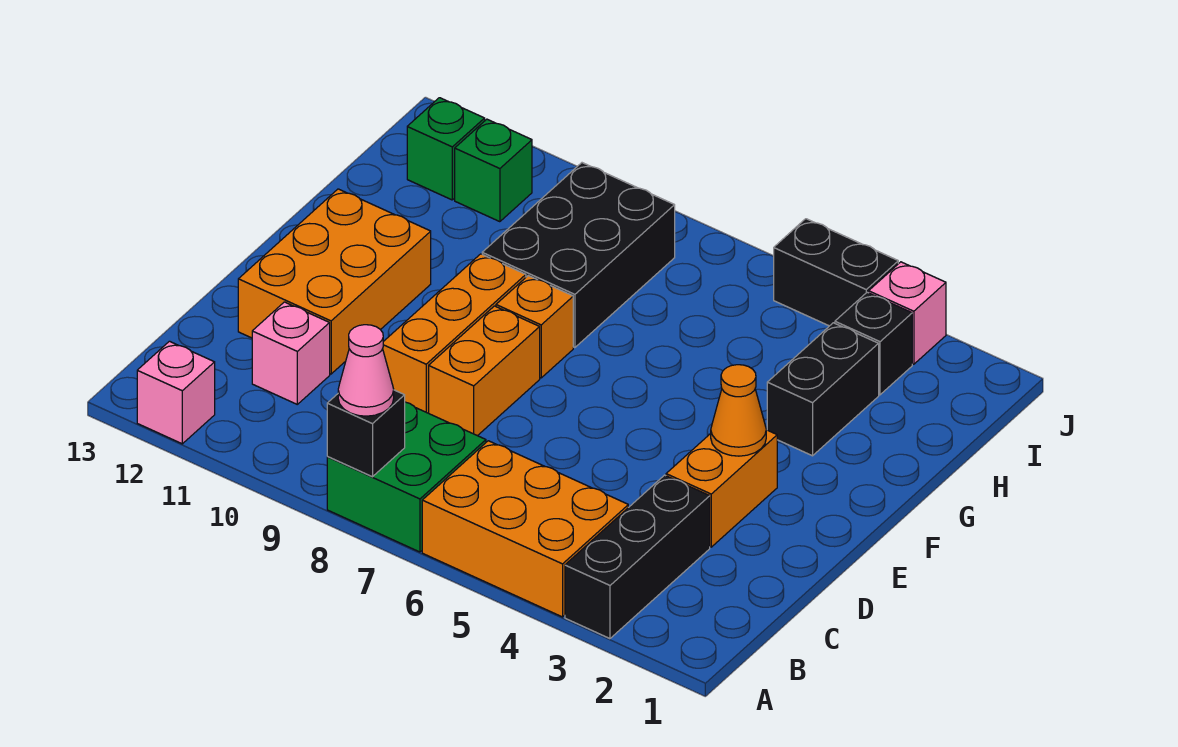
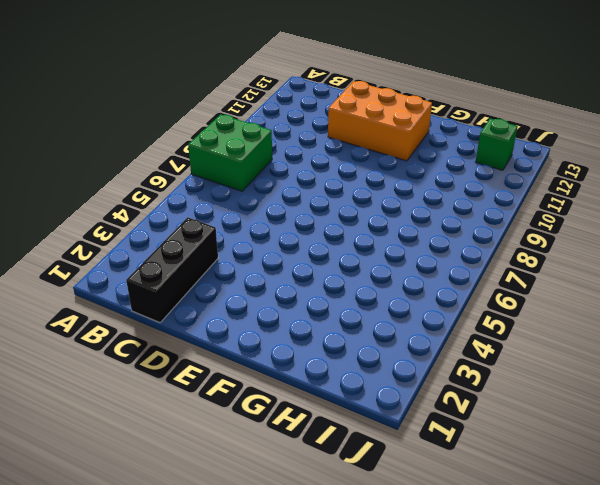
black 1x3 brick [126,217,218,323] -> black 1x3 brick turned to [565,475,710,639]
none -> orange 2x3 brick [422,441,628,617]
none -> pink 1x1 brick [137,341,215,444]
none -> pink 1x1 brick [252,302,330,404]

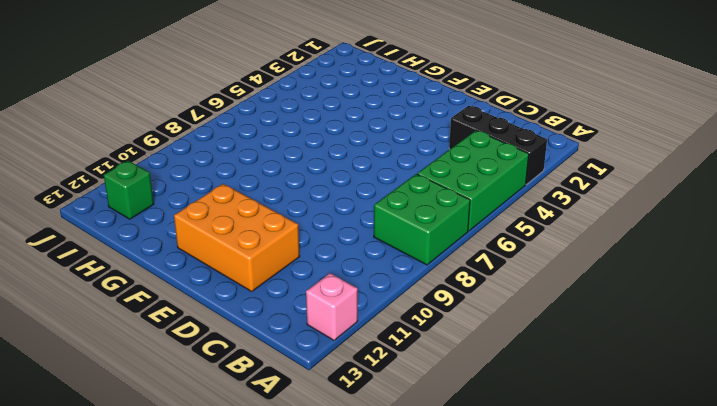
green 2x3 brick [417,130,529,231] -> orange 2x3 brick [422,441,628,617]
none -> pink 1x1 brick [252,302,330,404]
none -> orange 1x2 brick [666,430,777,547]
none -> orange 1x2 brick [429,306,540,436]

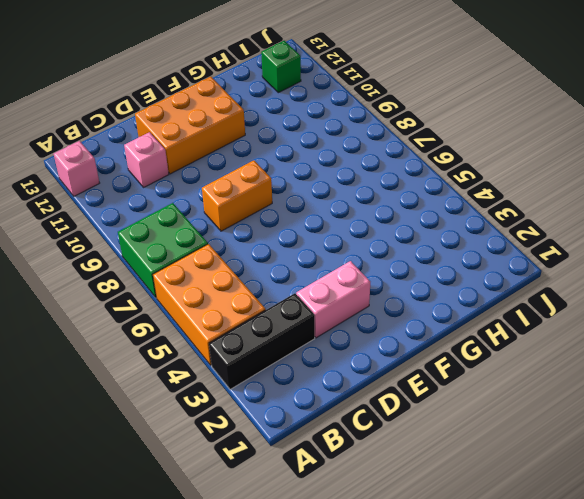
pink 1x2 brick [296,261,370,338] -> orange 1x2 brick [666,430,777,547]
none -> orange 1x3 brick [383,254,526,413]
none -> orange 1x1 brick [496,276,573,378]
none -> black 1x2 brick [767,323,879,456]

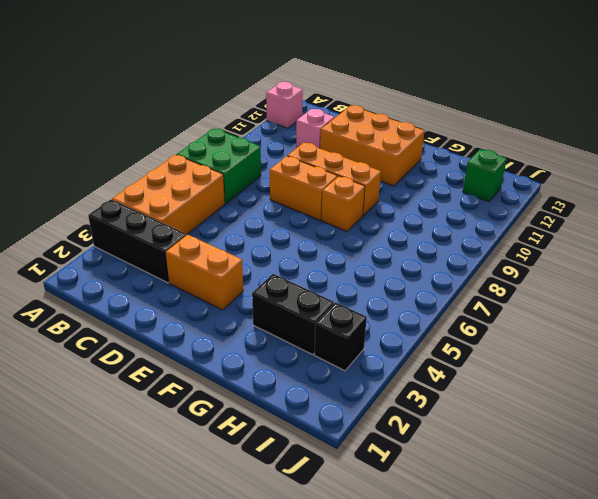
none -> black 2x3 brick [482,163,675,347]
none -> green 1x1 brick [455,119,532,222]
none -> pink 1x1 brick [869,262,946,364]

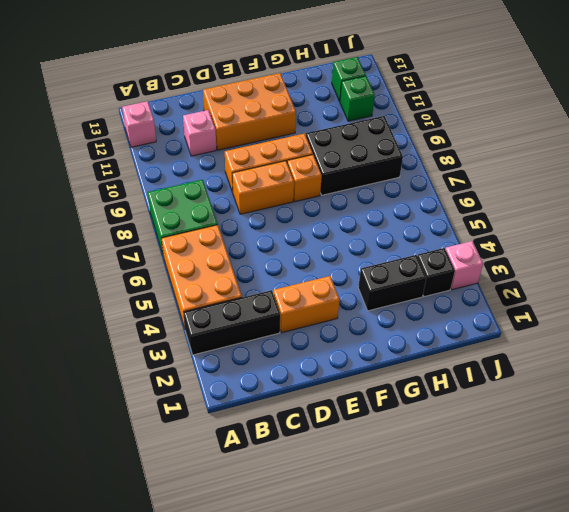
none -> black 1x2 brick [774,219,898,326]
none -> black 1x1 brick [327,390,405,477]
none -> orange 1x1 cone [711,365,766,456]

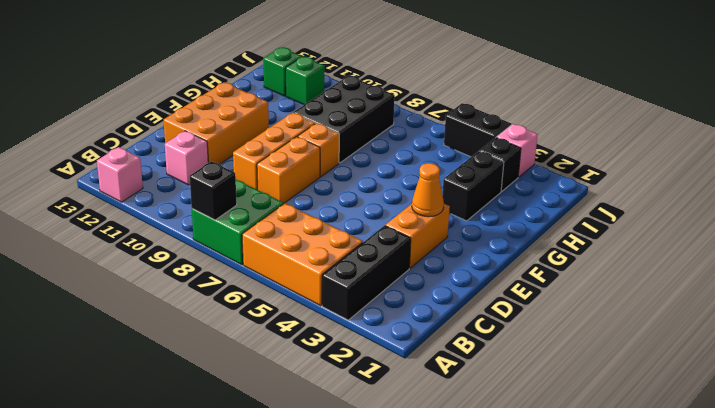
none -> pink 1x1 cone [338,325,394,416]

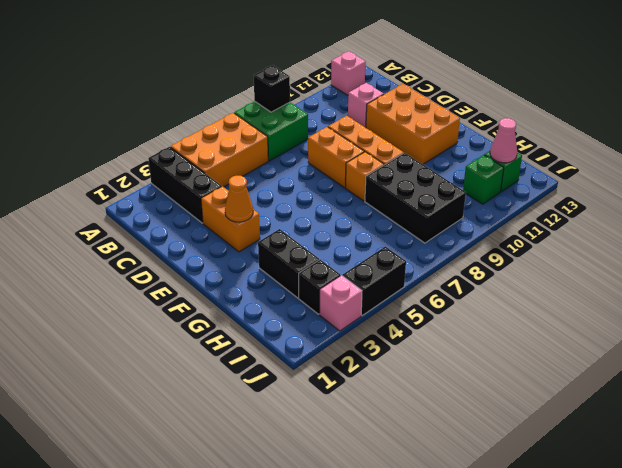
pink 1x1 cone [490,118,517,163] -> pink 1x1 cone moved to [338,325,394,416]

